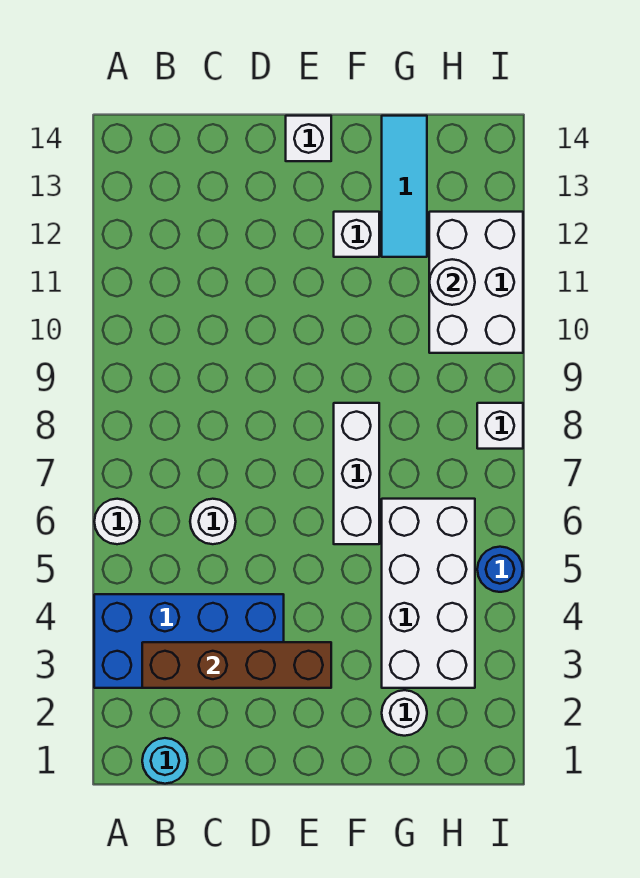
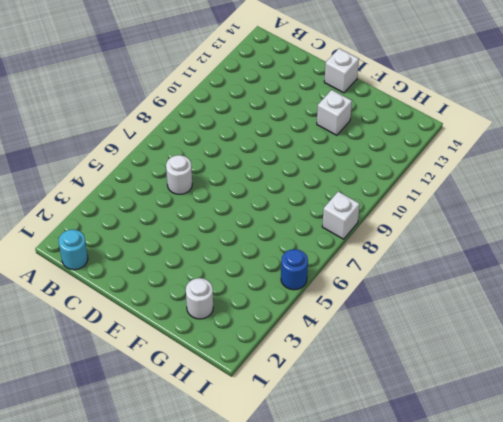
none -> blue 2x4 brick [94,594,284,688]
none -> white 1x1 round brick [94,499,140,544]
none -> white 1x3 brick [334,403,379,544]

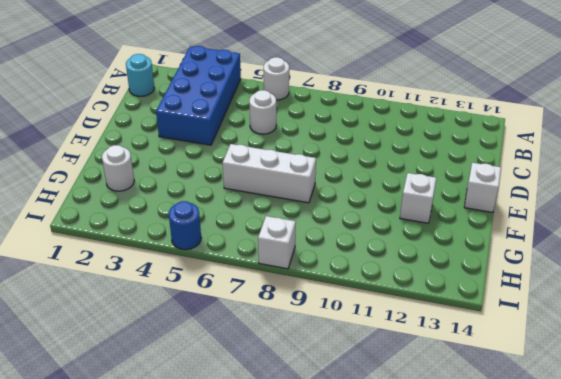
none -> white 2x4 brick [382,499,475,688]
none -> cyan 1x3 tile [382,116,427,257]
none -> white 2x3 brick [429,212,523,353]

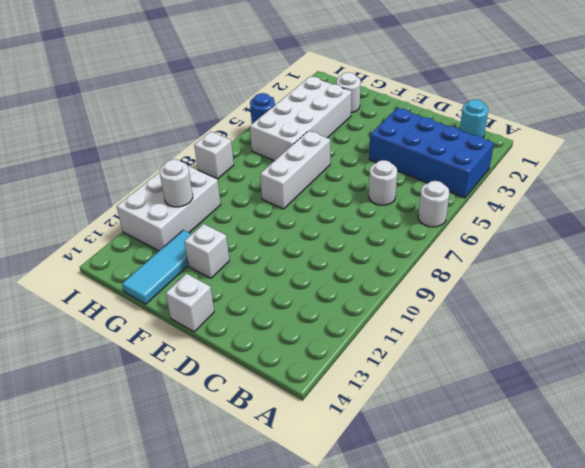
none -> brown 1x4 brick [142,642,331,688]

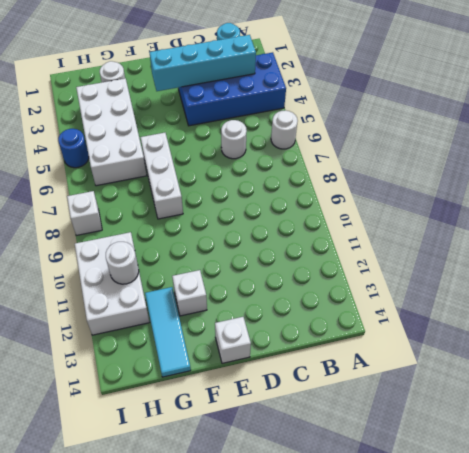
cyan 1x4 brick [149,35,256,91] -> brown 1x4 brick [142,642,331,688]

